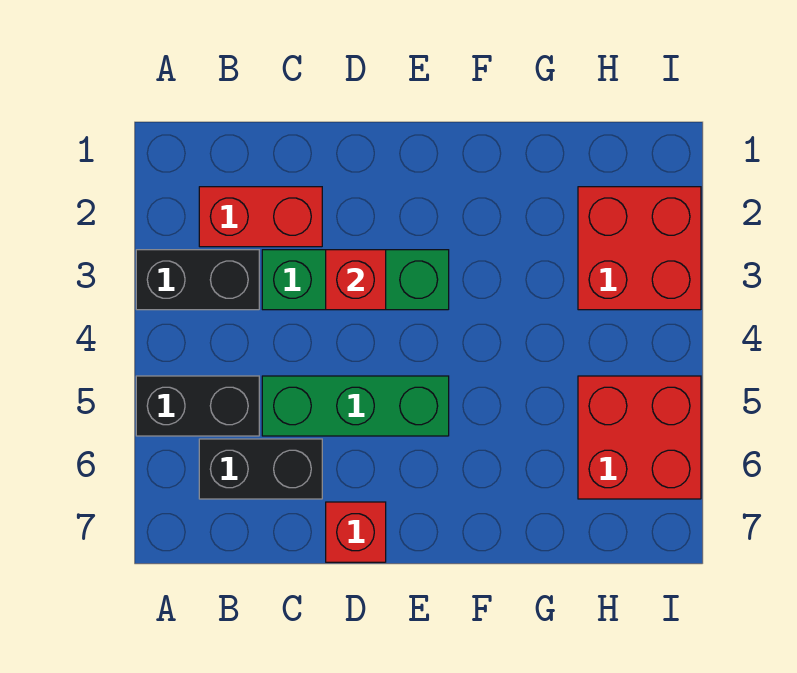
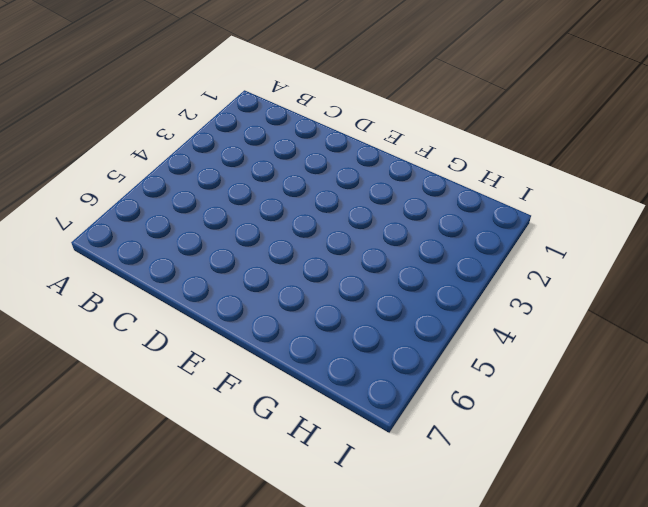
none -> black 1x2 brick [136,250,259,310]
none -> black 1x2 brick [136,376,259,436]

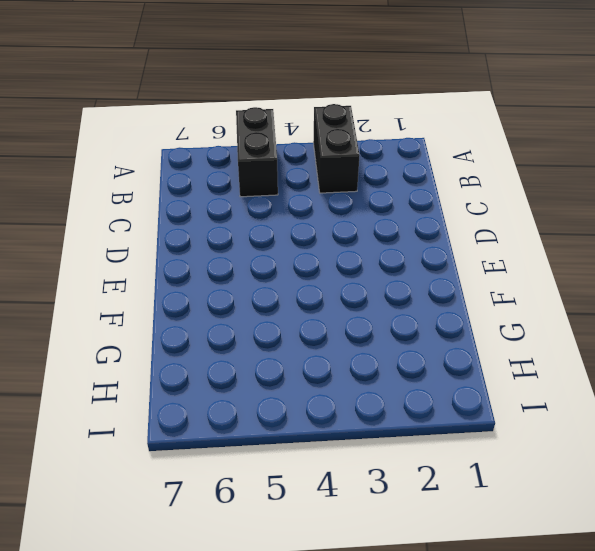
none -> red 1x2 brick [199,187,322,247]
none -> black 1x2 brick [199,439,322,499]

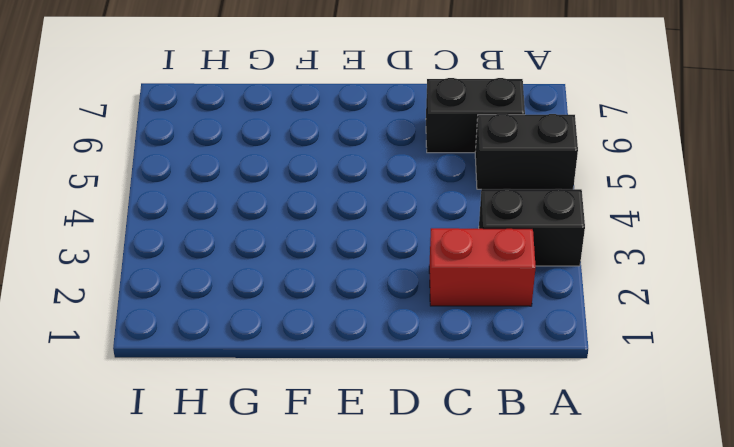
none -> green 1x3 brick [262,250,449,310]
none -> green 1x3 brick [262,376,449,436]

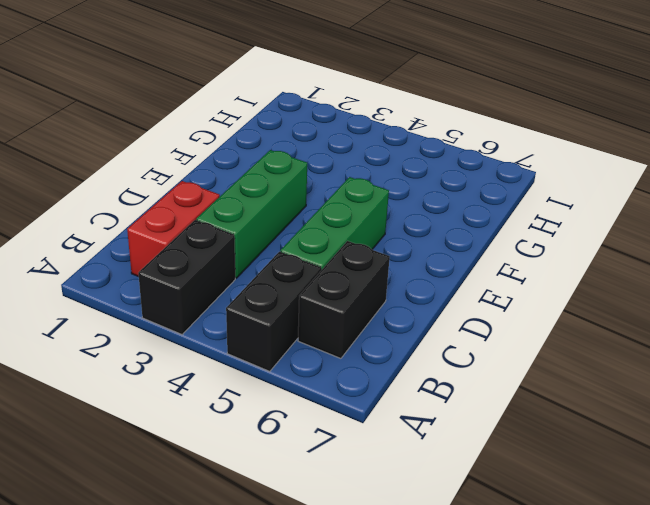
none -> red 1x1 brick [326,502,386,562]
none -> red 2x2 brick [578,187,701,310]

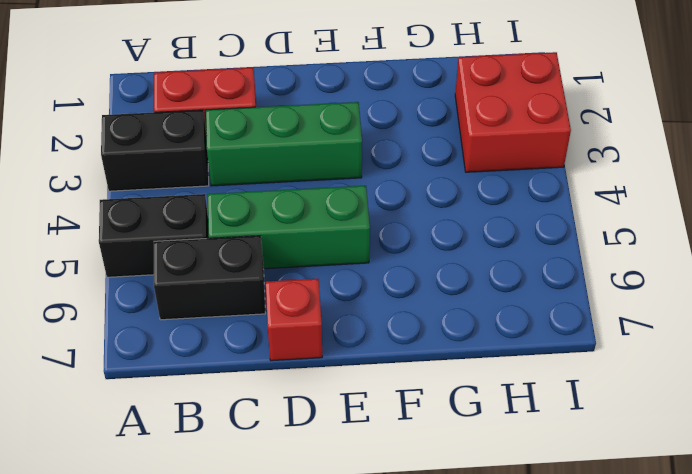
none -> red 2x2 brick [578,376,701,499]
none -> red 1x1 brick [326,250,386,310]

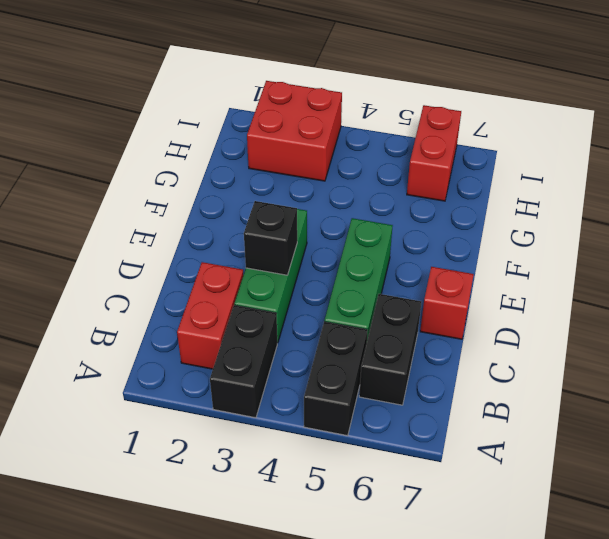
black 1x1 brick [244,201,297,275] -> red 1x1 brick [326,250,386,310]
red 1x2 brick [407,105,461,201] -> red 2x2 brick [578,376,701,499]

